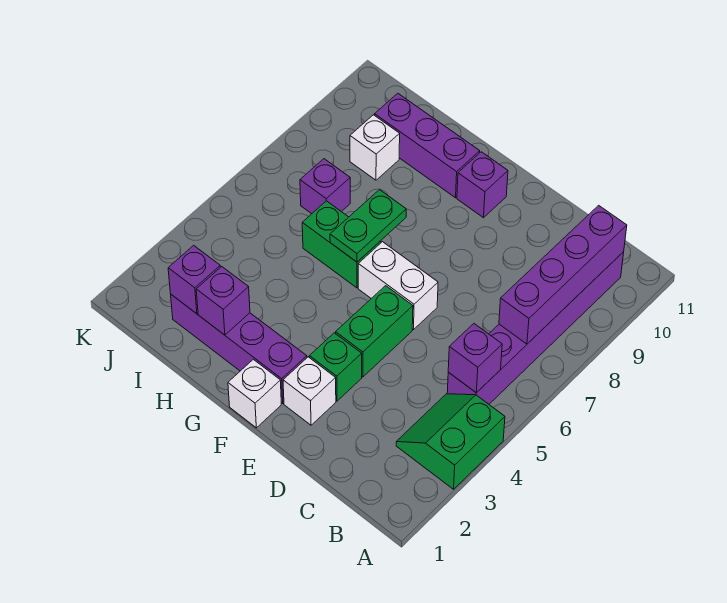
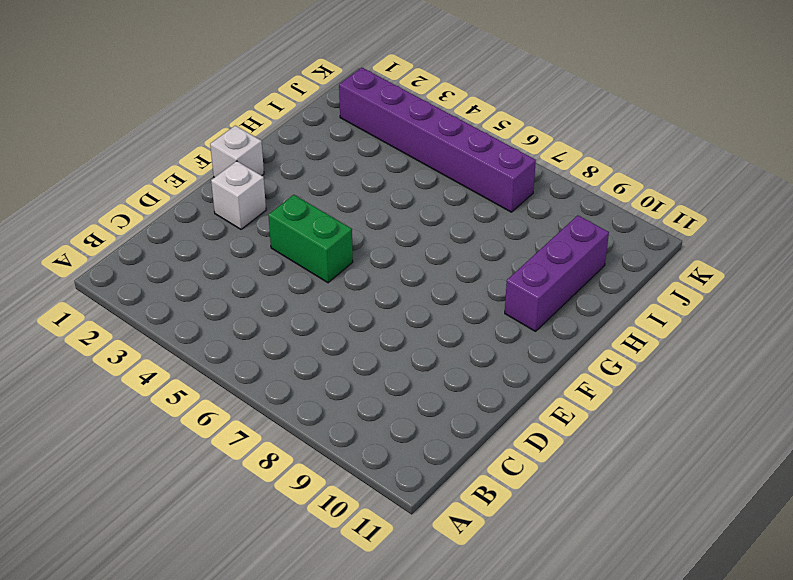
purple 1x6 brick [339,68,536,212] -> purple 1x6 brick moved to [447,252,624,404]
none -> green 2x2 slope [396,394,505,489]
none -> green 1x1 brick [309,333,362,401]
none -> white 1x2 brick [358,242,438,330]

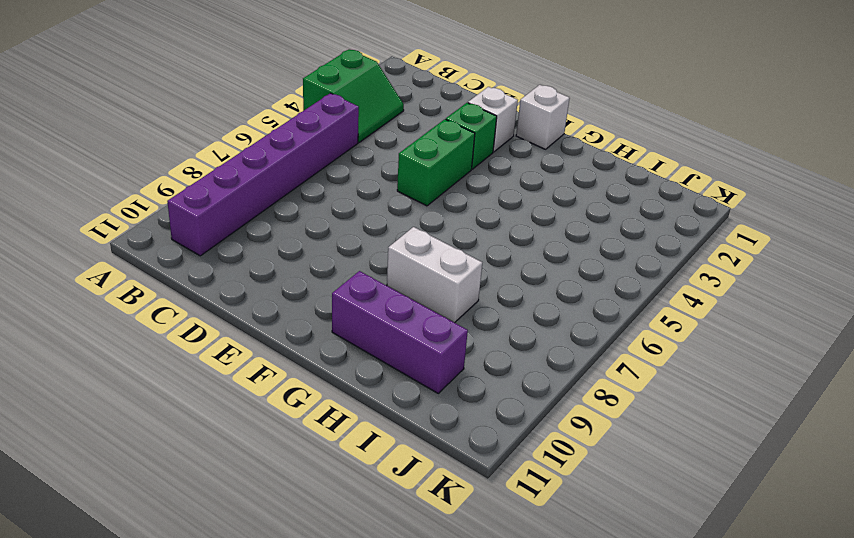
white 1x2 brick [387,227,482,323] -> white 1x2 brick moved to [358,242,438,330]
none -> purple 1x4 brick [171,295,307,403]
none -> purple 1x1 brick [457,152,508,218]
none -> green 1x2 brick [302,201,381,288]

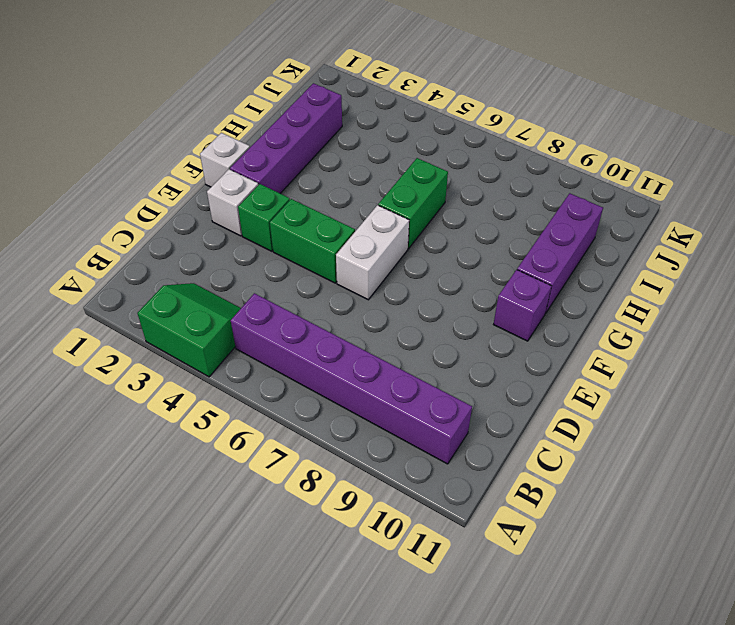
none -> purple 1x1 brick [300,159,350,214]
none -> white 1x1 brick [350,115,400,180]
none -> purple 1x1 brick [448,324,502,393]

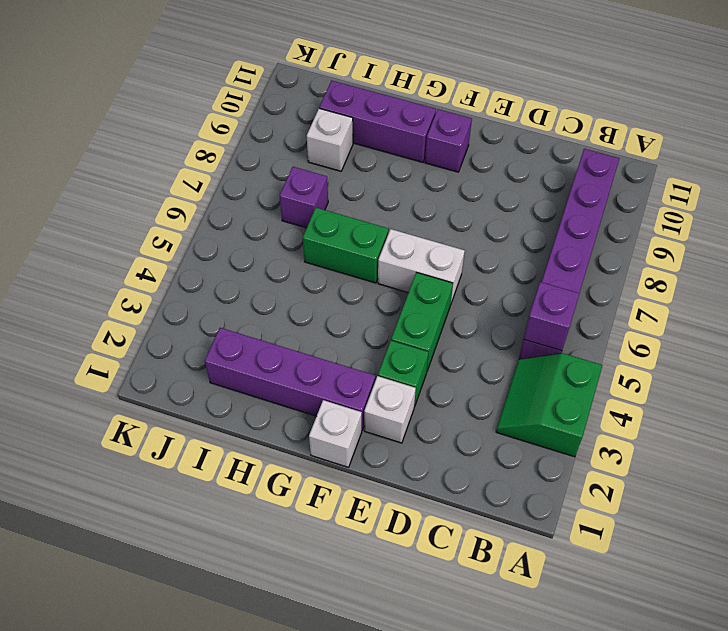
none -> purple 1x4 brick [499,205,627,344]
none -> green 1x2 plate [330,190,406,262]
none -> purple 1x1 brick [196,267,250,335]

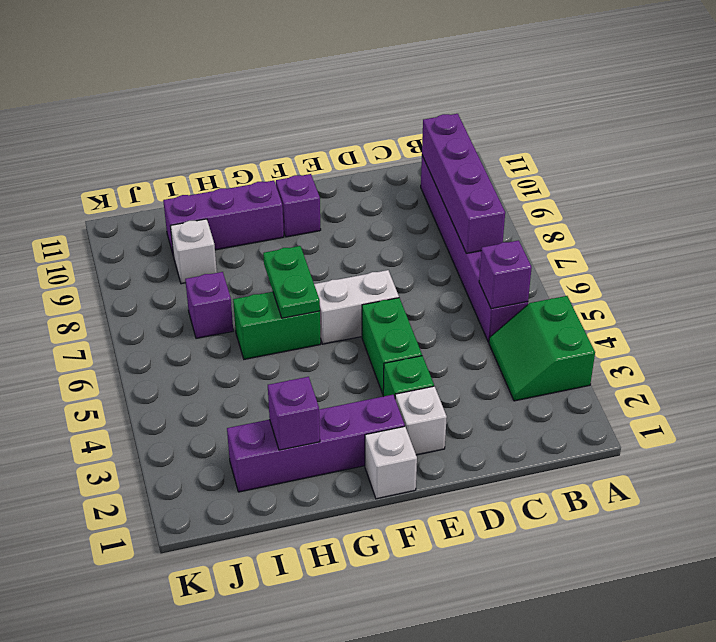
none -> purple 1x1 brick [168,245,220,314]

